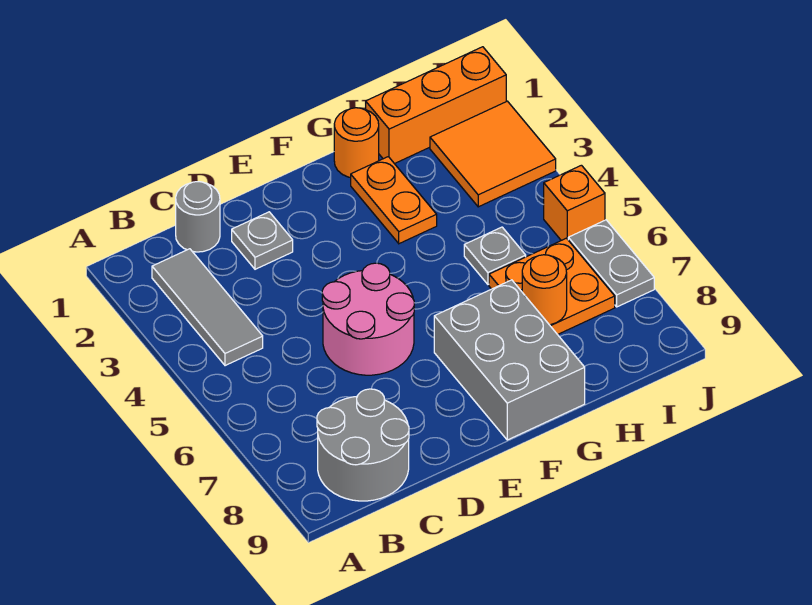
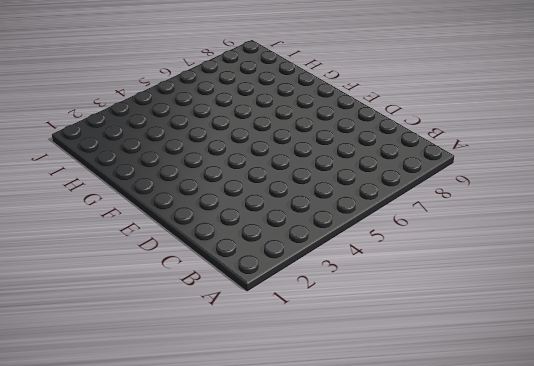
none -> grey 1x3 tile [152,249,263,366]
none -> grey 2x2 round brick [317,389,409,501]
none -> grey 1x1 round brick [176,182,220,252]

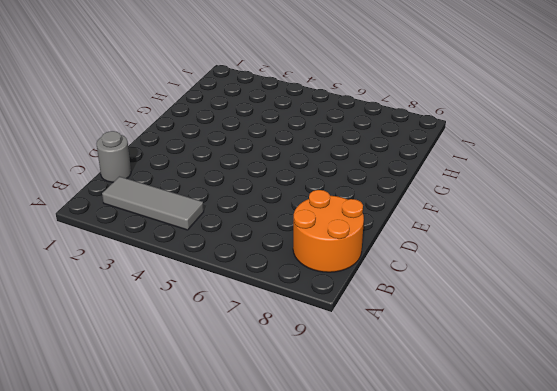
orange 2x2 round brick [293,190,364,272] -> grey 2x2 round brick [317,389,409,501]
none -> grey 1x1 plate [232,212,293,269]
none -> pink 2x2 round brick [322,263,414,375]
none -> grey 2x3 brick [434,280,585,440]

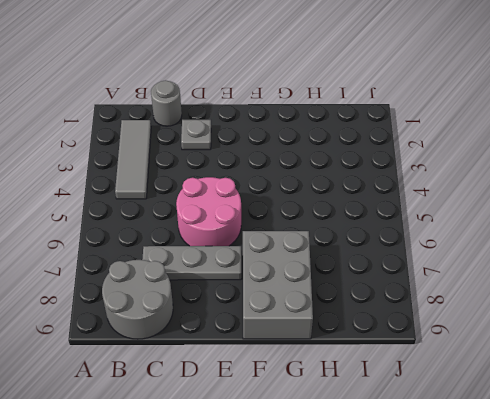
grey 1x3 plate [142,246,241,280] -> none
none -> orange 1x1 round brick [334,108,379,178]
none -> orange 1x2 plate [351,157,437,244]
none -> orange 1x3 brick [366,47,506,164]

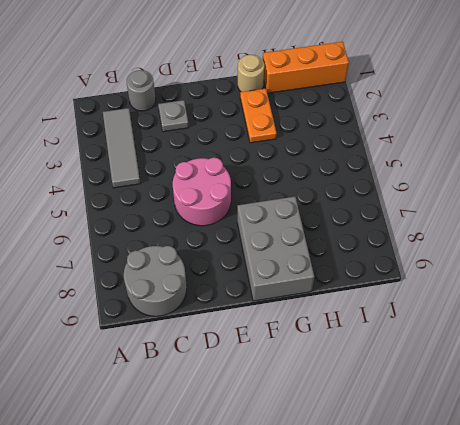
tan 1x1 round brick [238,55,264,92] -> orange 1x1 round brick [334,108,379,178]
none -> grey 1x1 plate [464,227,526,284]
none -> orange 2x2 plate [489,238,615,335]
none -> orange 2x2 tile [430,101,556,207]

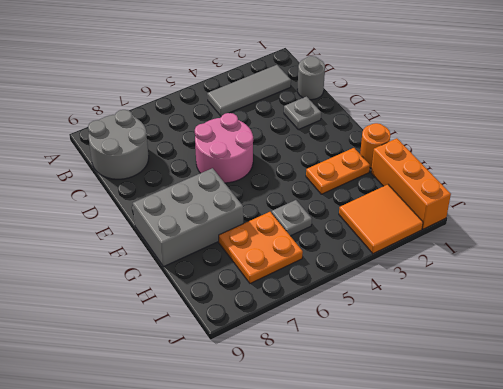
none -> orange 1x1 brick [544,165,605,240]
none -> grey 1x2 plate [568,220,654,307]
none -> orange 1x1 round brick [522,255,567,325]

